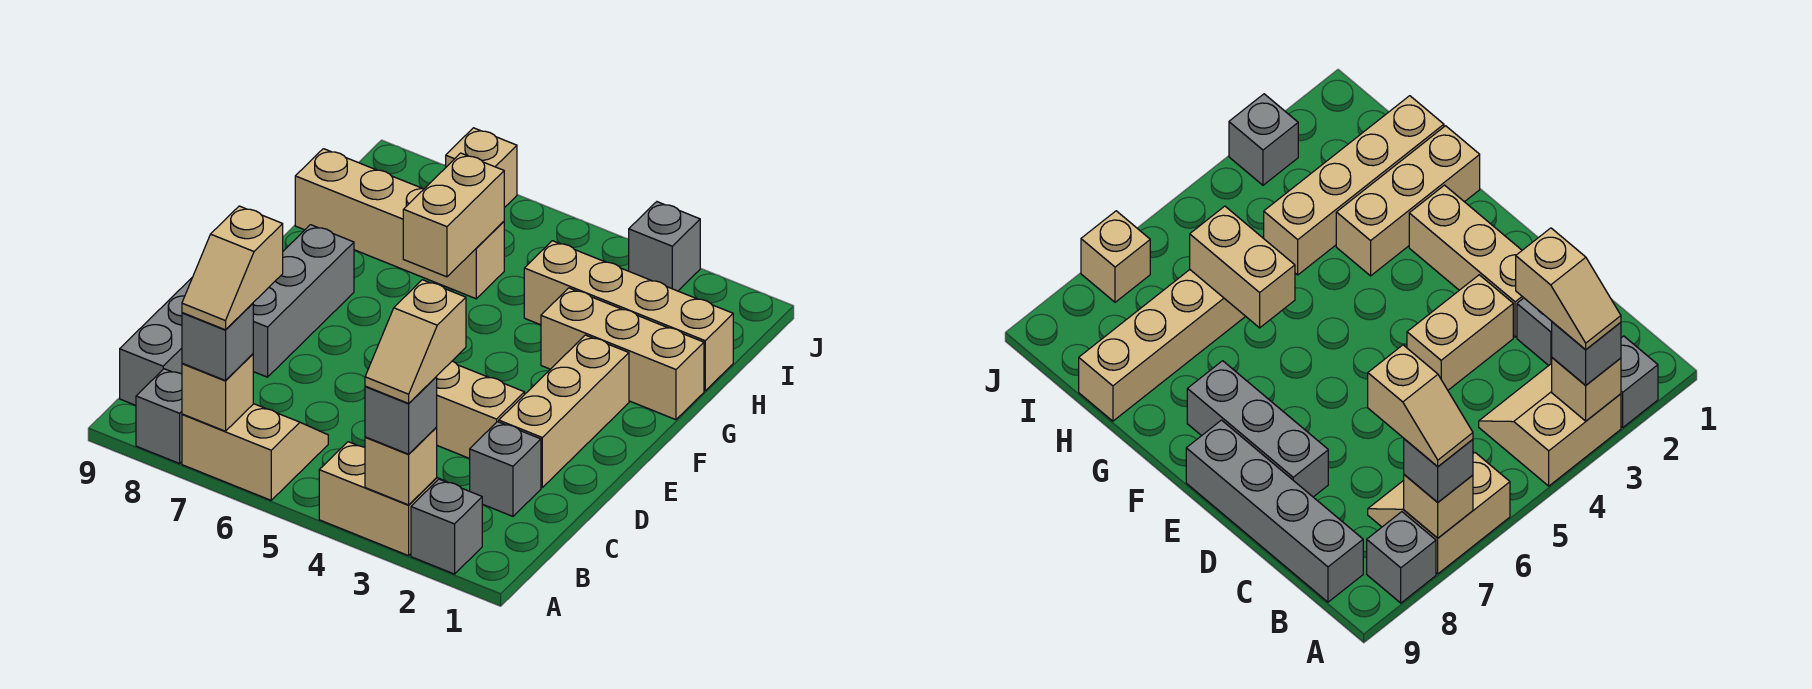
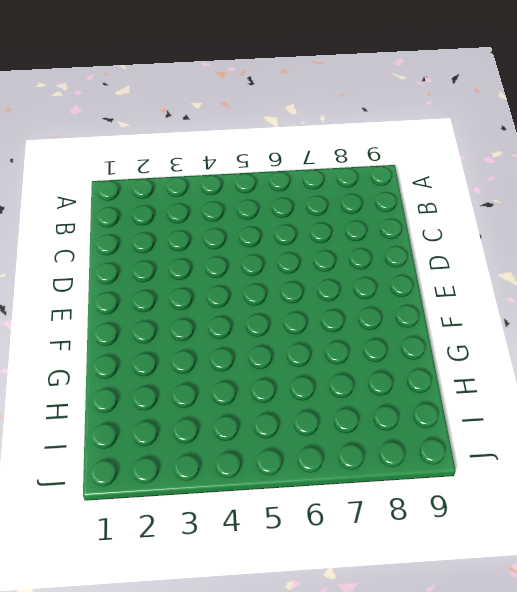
none -> grey 1x1 brick [411,479,482,574]
none -> tan 2x2 slope [319,442,448,556]
none -> tan 2x2 slope [182,404,328,500]

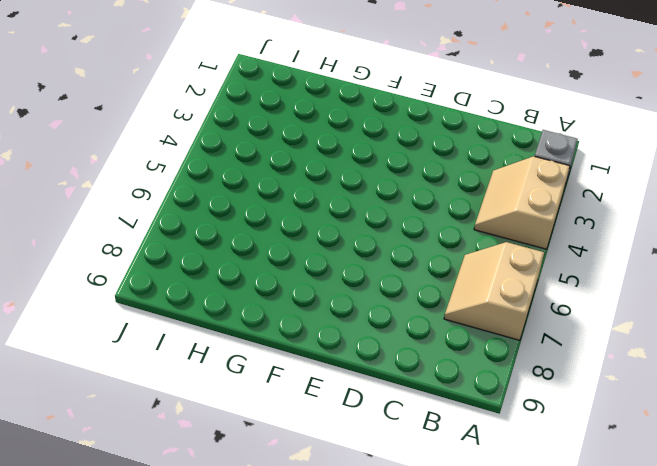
none -> grey 1x1 brick [136,369,182,464]
none -> grey 1x4 brick [120,277,193,405]
none -> grey 1x1 brick [470,422,541,516]

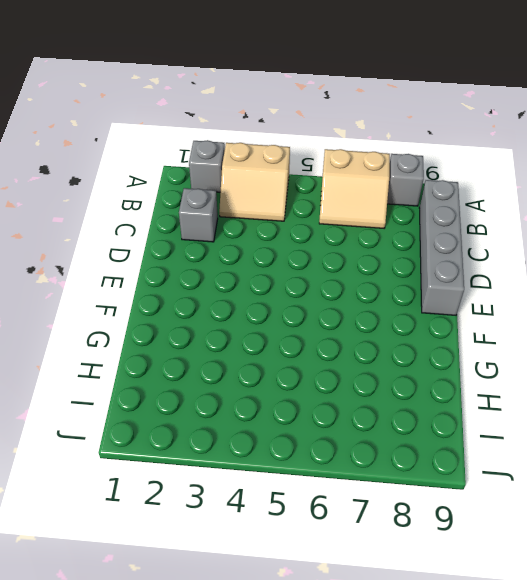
none -> tan 1x3 brick [499,335,629,487]
none -> tan 1x2 brick [436,361,524,459]
none -> grey 1x3 brick [253,225,354,377]

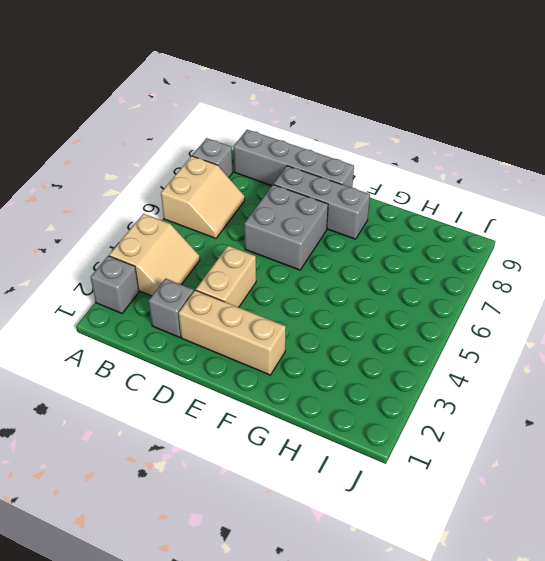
grey 2x2 brick [244,185,328,270] -> none
none -> tan 1x3 brick [541,288,704,420]
none -> tan 1x4 brick [524,241,733,391]
none -> tan 1x4 brick [295,149,504,299]

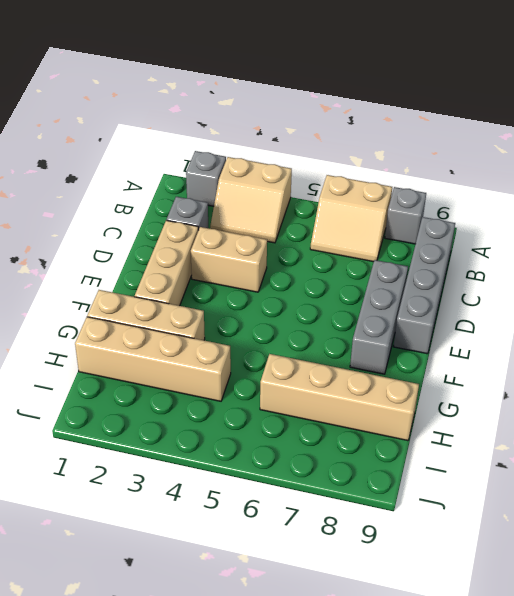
none -> grey 1x1 brick [629,202,700,291]
none -> tan 1x1 brick [446,128,517,208]
none -> tan 1x1 brick [365,428,437,505]

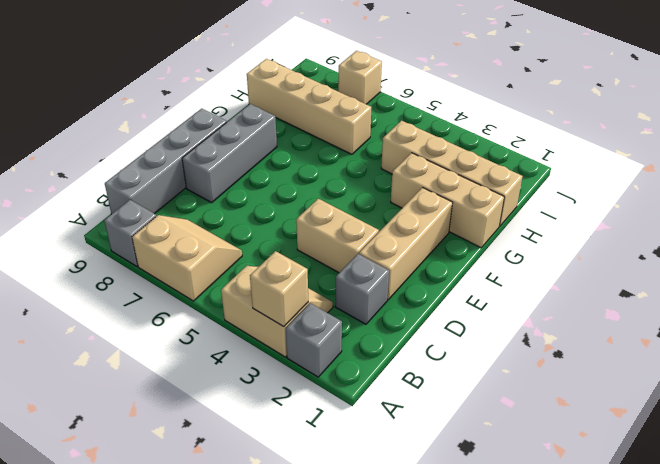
none -> grey 1x1 brick [629,202,700,291]
none -> tan 1x1 brick [182,354,253,431]
none -> tan 1x2 brick [403,153,504,277]

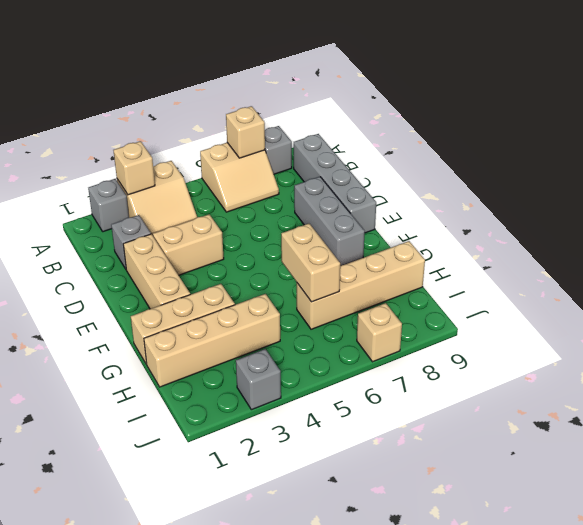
none -> grey 1x1 brick [365,377,437,454]
none -> grey 1x1 brick [182,303,253,381]
none -> tan 1x2 slope [365,280,466,403]

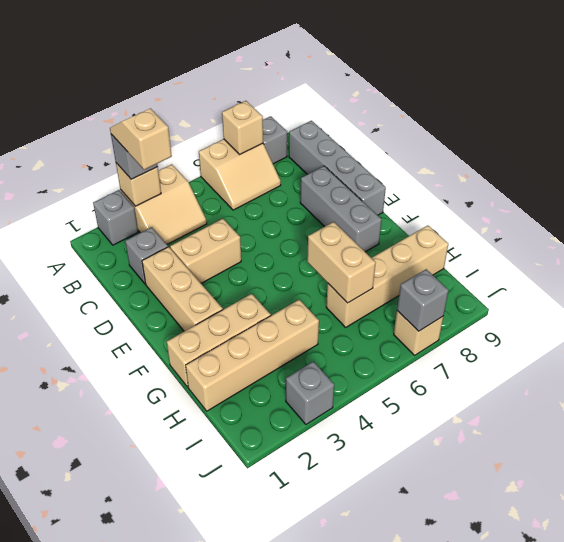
grey 1x1 brick [397,269,449,331] -> grey 1x1 brick moved to [182,303,253,381]
none -> tan 1x2 slope [182,206,283,330]

